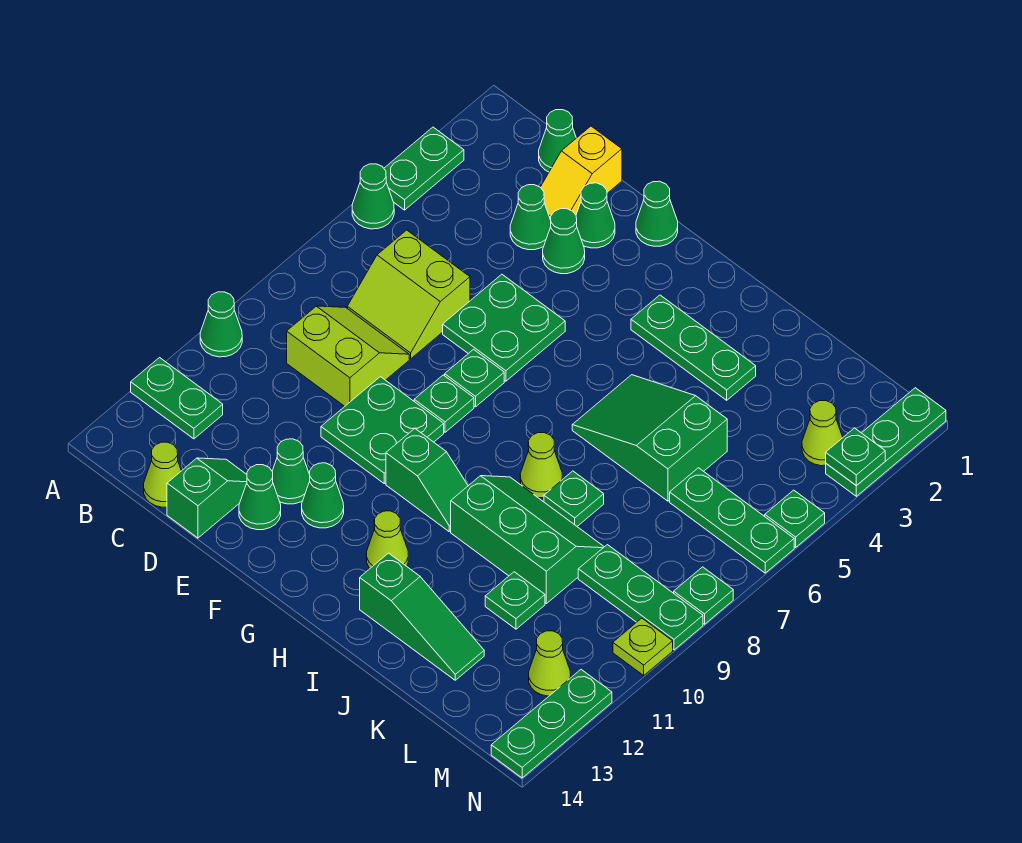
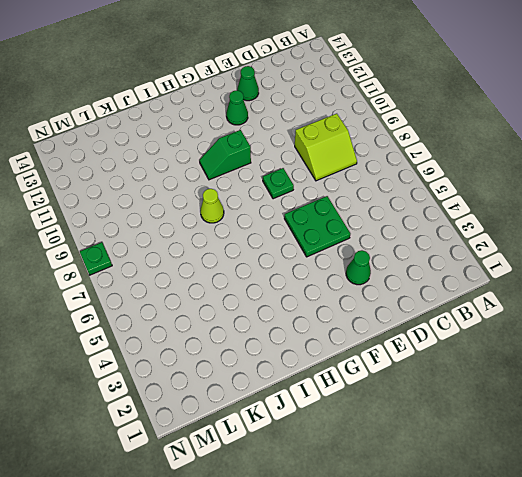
none -> green 1x2 plate [384,127,464,210]
none -> green 1x1 cone [352,164,394,229]
none -> green 1x1 cone [200,292,242,357]
none -> green 1x2 plate [131,358,223,439]

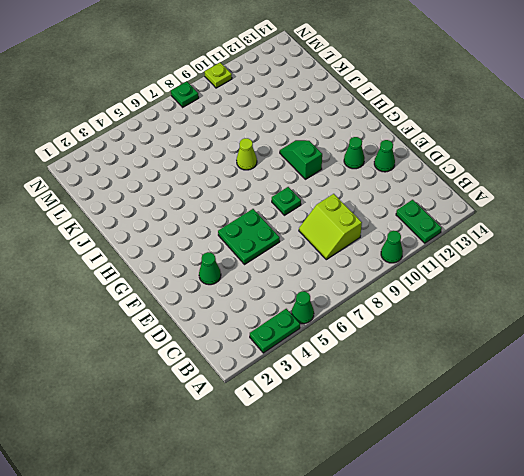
none -> green 1x1 cone [539,110,576,172]
none -> lime 2x2 slope [347,230,470,359]
none -> lime 1x1 cone [144,442,181,507]
none -> yellow 1x2 slope [541,126,622,220]

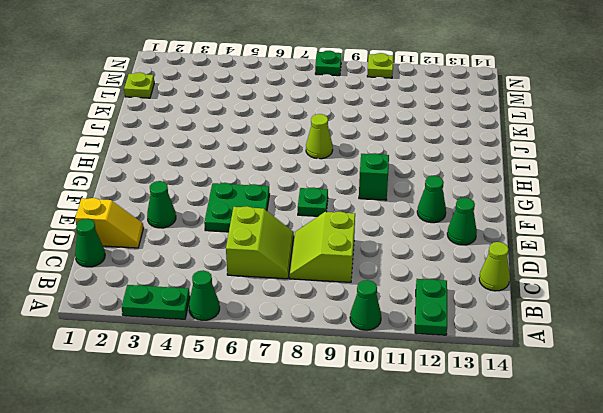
lime 1x1 plate [124,72,154,98] -> none
none -> green 1x1 cone [510,185,551,250]
none -> green 1x2 slope [167,458,247,538]
none -> green 1x1 cone [576,183,615,248]
none -> green 2x2 plate [321,377,444,483]

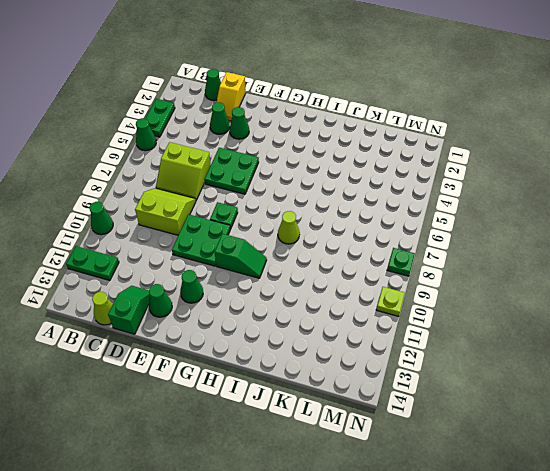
none -> green 1x1 cone [576,183,615,248]
none -> green 1x1 cone [272,439,310,504]
none -> green 1x1 cone [636,181,678,246]
none -> green 1x1 plate [445,349,504,407]

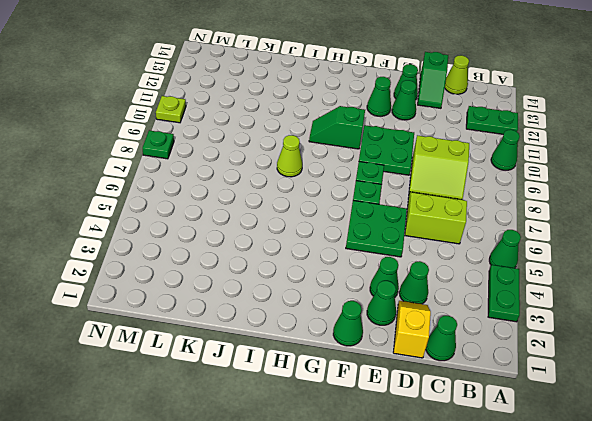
none -> green 1x3 plate [631,295,756,400]
none -> lime 1x1 cone [366,511,408,568]
none -> green 2x3 slope [572,375,727,501]
none -> green 2x3 slope [451,476,604,604]

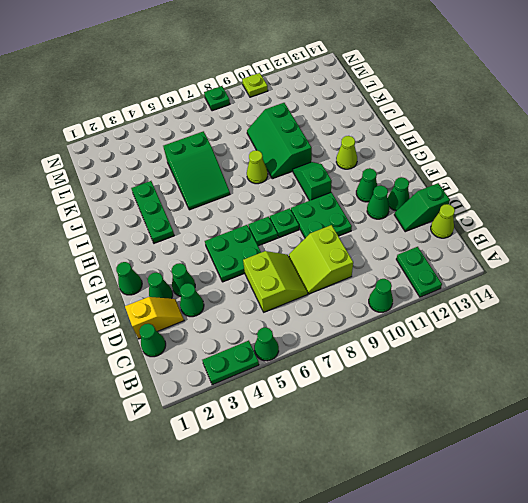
none -> green 1x3 slope [360,553,484,680]
none -> green 1x1 plate [544,471,604,526]
none -> green 1x1 plate [485,572,545,629]
none -> green 1x3 plate [670,468,794,573]

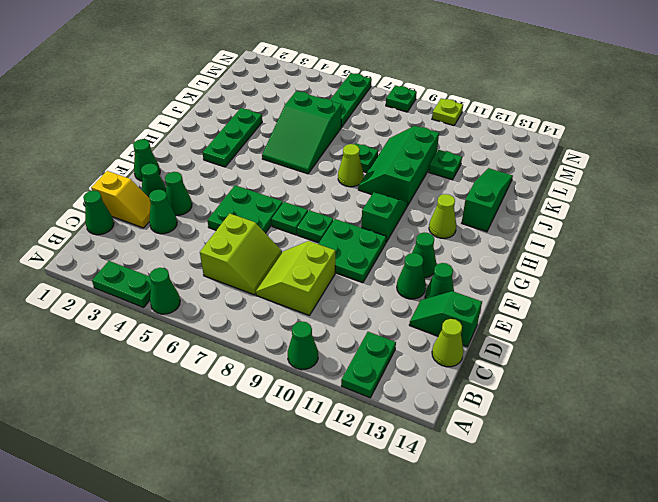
none -> green 1x3 plate [578,545,703,650]
none -> lime 1x1 cone [802,401,843,466]
none -> lime 1x1 cone [529,631,571,696]
none -> green 1x3 plate [826,388,946,496]

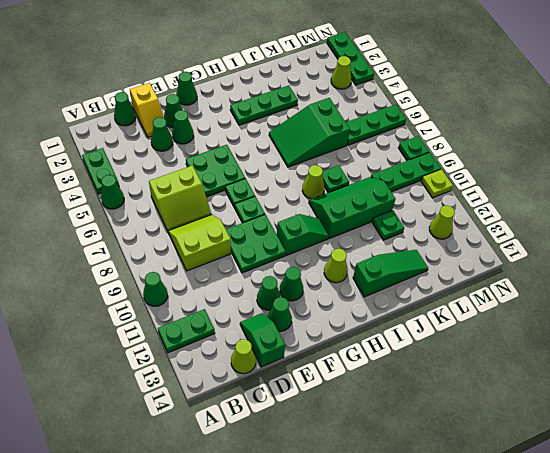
none -> green 1x1 plate [765,490,825,547]
none -> green 1x3 plate [491,670,612,778]
none -> green 1x1 plate [826,428,885,486]

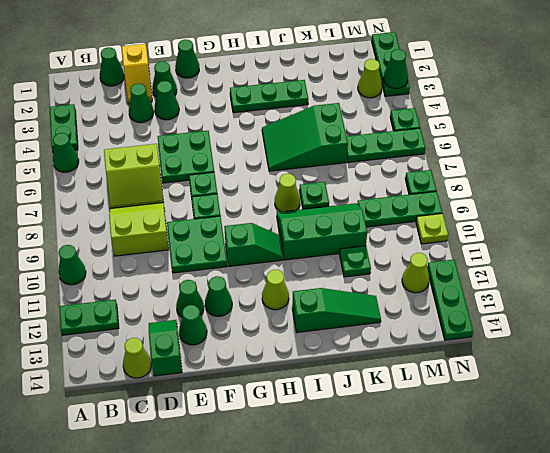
green 1x1 cone [383,49,408,88] -> green 1x1 plate [826,428,885,486]

